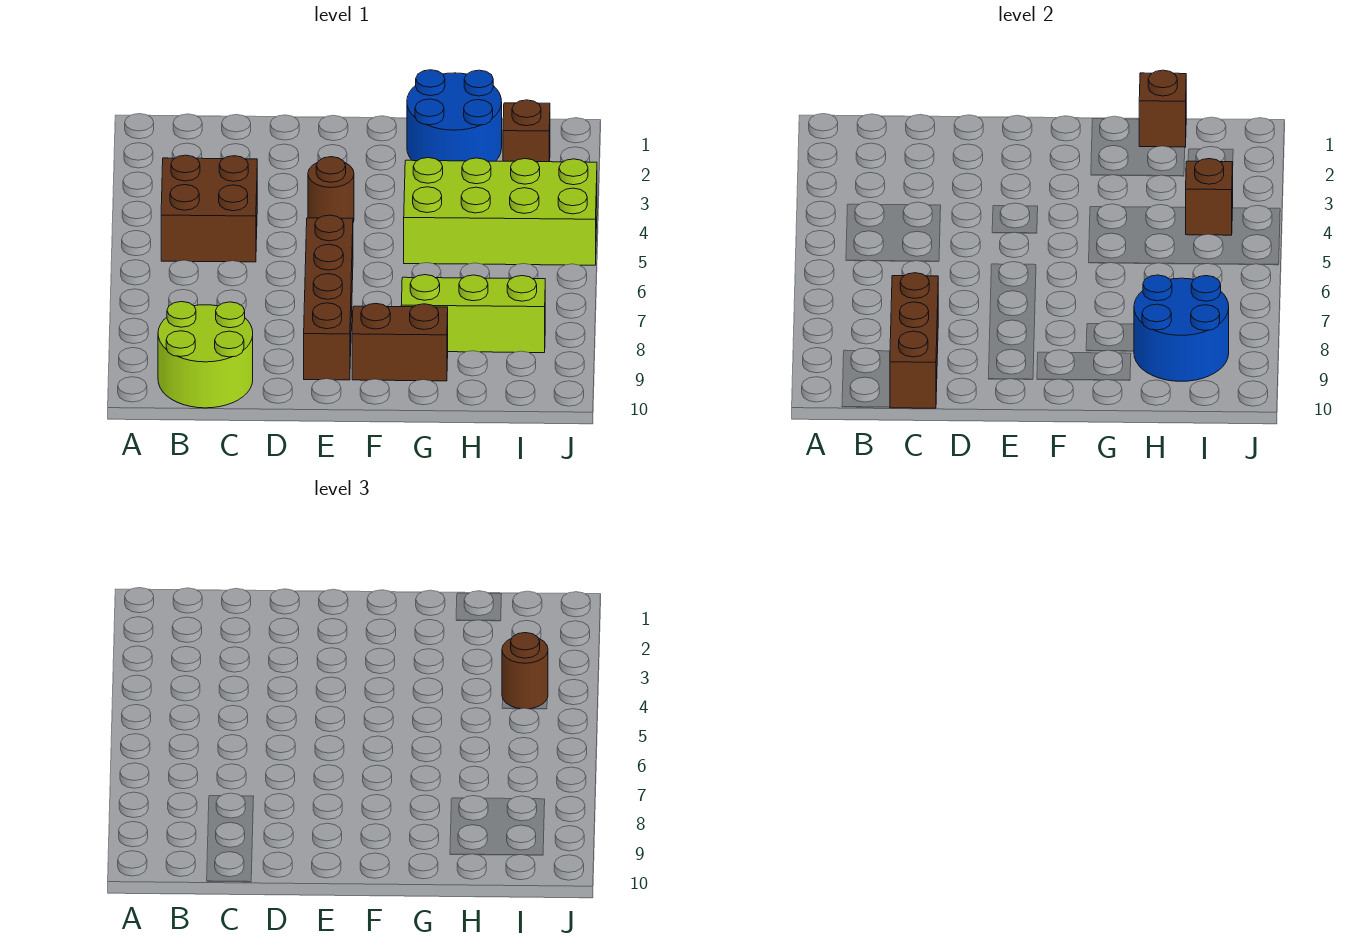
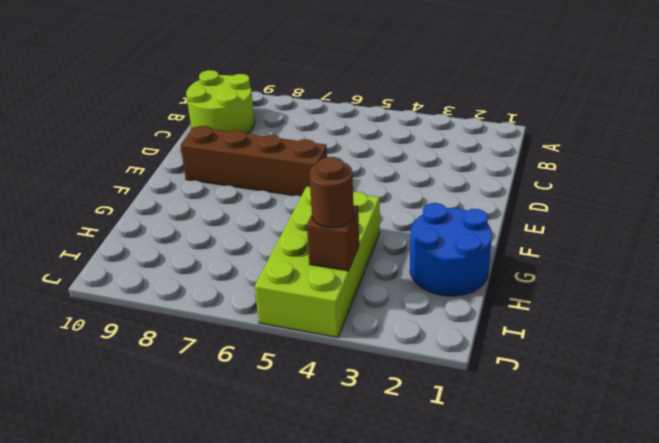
none -> brown 2x2 brick [161,155,257,262]
none -> brown 1x1 round brick [308,157,354,222]
none -> brown 1x2 brick [352,303,448,381]

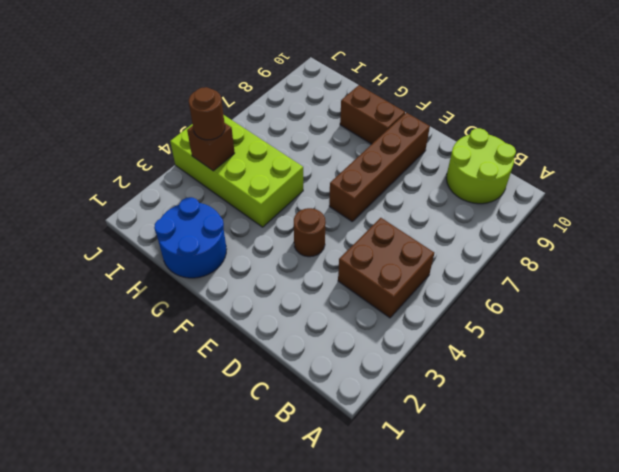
none -> lime 1x3 brick [401,275,545,353]
none -> brown 1x1 brick [503,100,550,162]
none -> brown 1x3 brick [890,273,938,408]

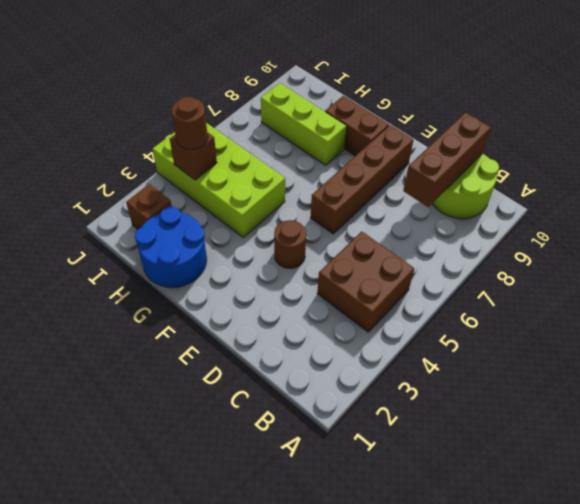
none -> brown 1x1 brick [1139,70,1186,147]
none -> blue 2x2 round brick [1134,275,1229,381]

